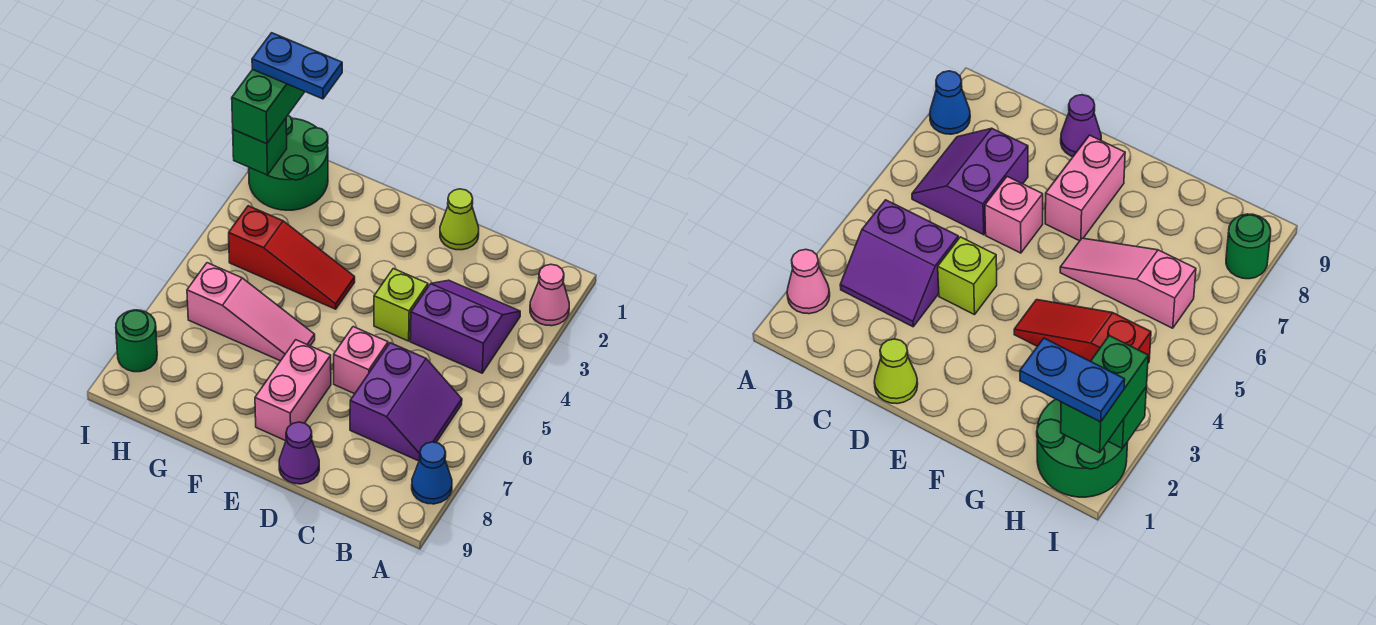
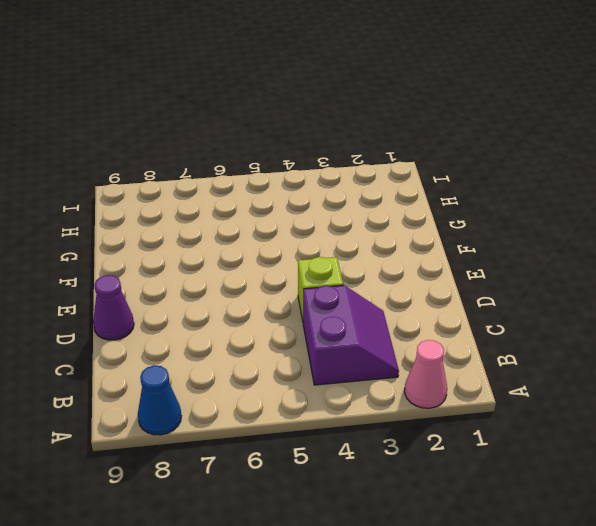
none -> purple 2x2 slope [350,343,462,461]
none -> lime 1x1 cone [440,189,479,250]
none -> pink 1x1 brick [334,327,388,394]

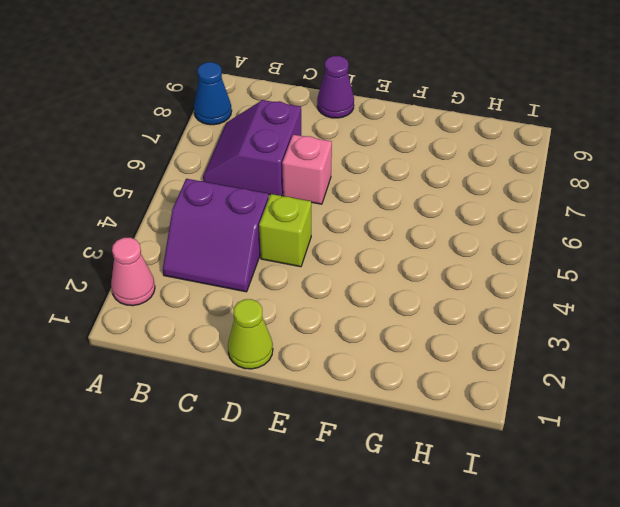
none -> pink 1x2 brick [255,340,331,441]
none -> red 1x3 slope [229,206,355,309]
none -> pink 1x3 slope [187,263,315,361]

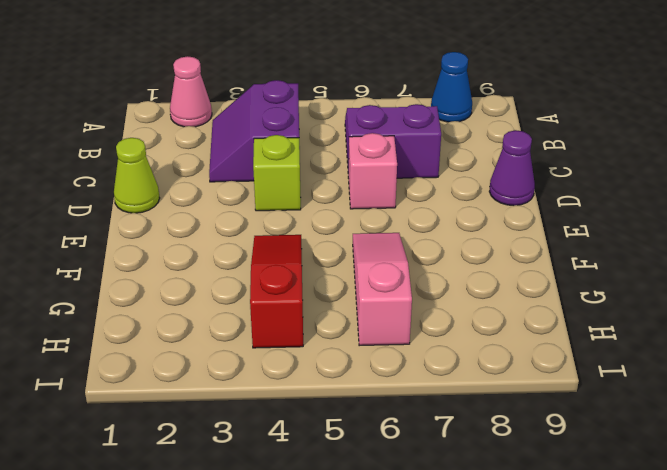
none -> pink 1x2 brick [255,340,331,441]
none -> green 2x2 round brick [249,115,328,210]
none -> green 1x1 round brick [116,310,157,372]

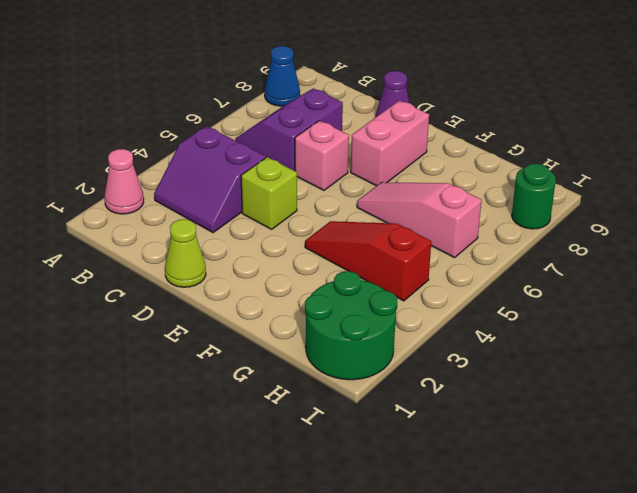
none -> green 1x1 brick [233,118,287,175]
none -> green 1x2 brick [232,69,305,144]
none -> blue 1x2 plate [252,33,342,99]

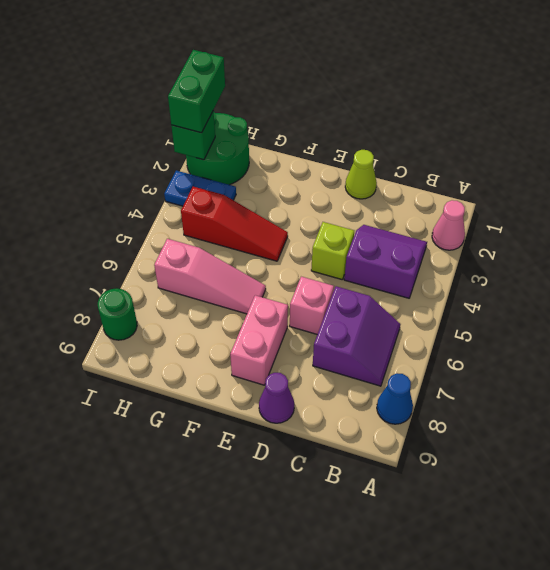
blue 1x2 plate [164,171,236,206] -> blue 1x2 plate moved to [252,33,342,99]

